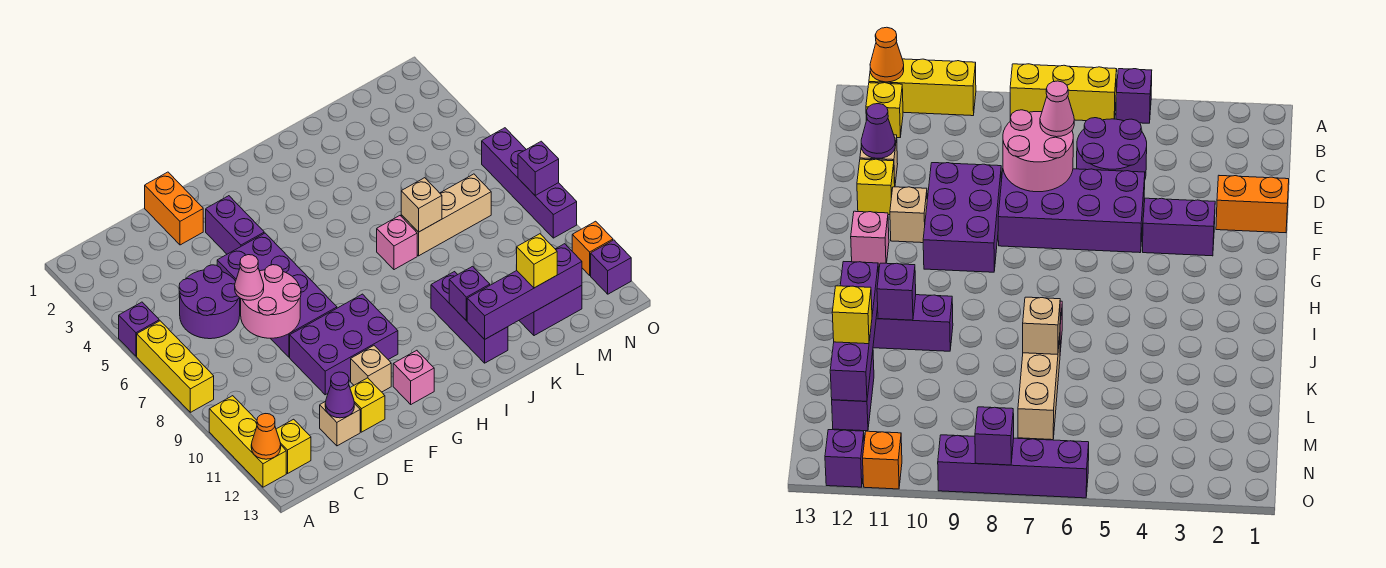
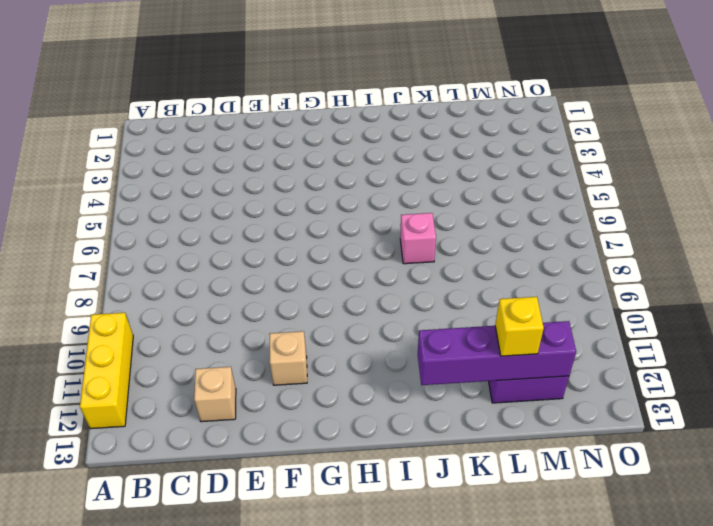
none -> purple 1x1 brick [119,302,159,356]
none -> yellow 1x3 brick [137,321,214,412]
none -> yellow 1x1 brick [276,419,311,473]

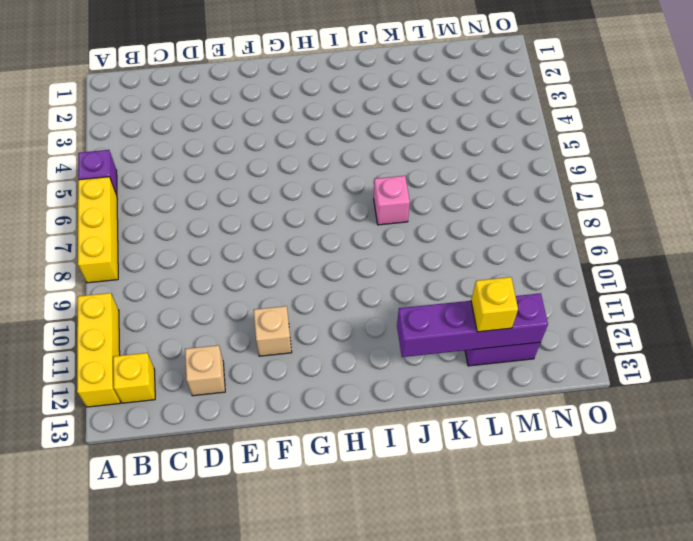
none -> purple 2x2 round brick [179,265,240,339]
none -> orange 1x2 brick [145,172,203,245]
none -> purple 2x4 brick [217,233,337,357]

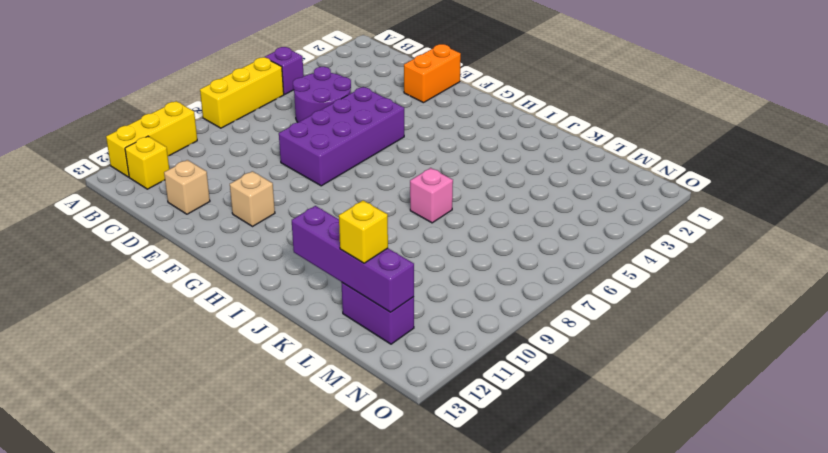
none -> purple 2x3 brick [290,294,398,395]
none -> yellow 1x1 brick [350,378,385,432]
none -> purple 1x2 brick [206,196,264,254]

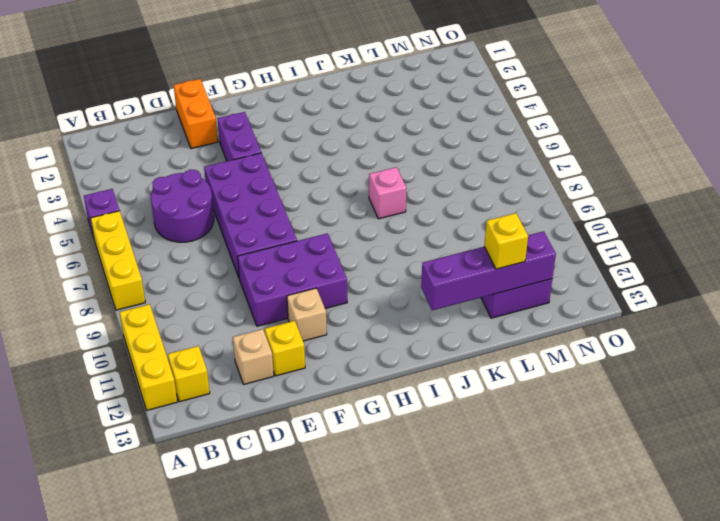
none -> pink 1x1 brick [393,350,434,404]
none -> purple 1x3 brick [431,272,508,363]
none -> tan 1x3 brick [401,174,491,256]

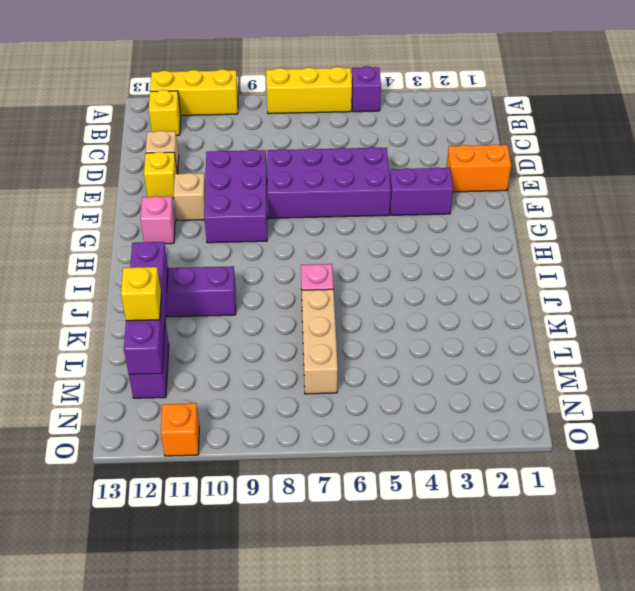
none -> purple 2x2 round brick [179,265,240,339]
none -> purple 1x4 brick [482,128,577,238]
none -> purple 1x1 brick [591,240,631,294]

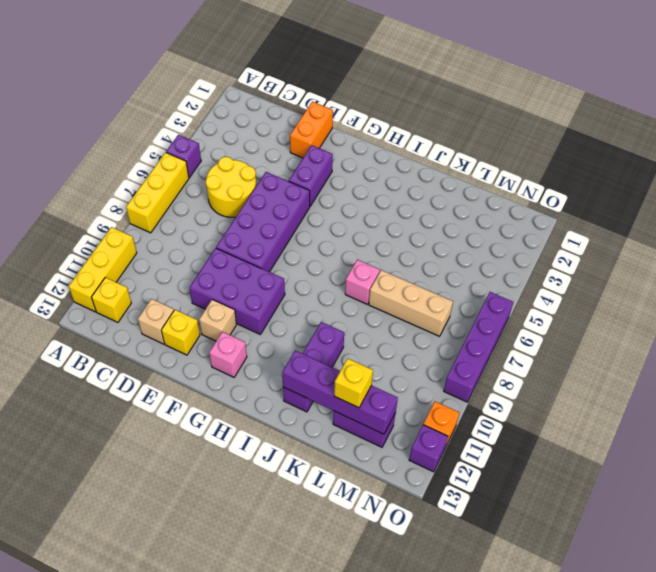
yellow 2x2 round brick [206,157,256,217] -> purple 2x2 round brick [179,265,240,339]
none -> orange 1x1 cone [251,414,281,459]
none -> pink 2x2 round brick [241,265,301,338]
none -> purple 1x1 cone [325,372,354,418]

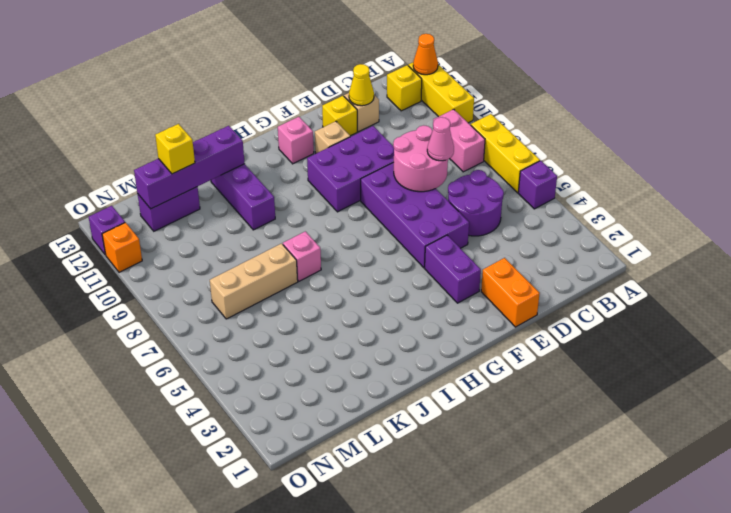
pink 1x2 brick [433,109,485,172] -> none
yellow 1x1 cone [349,64,374,106] -> purple 1x1 cone [325,372,354,418]
none -> purple 1x4 brick [482,128,577,238]
none -> purple 1x1 brick [449,266,490,321]
none -> tan 1x1 brick [401,178,442,232]

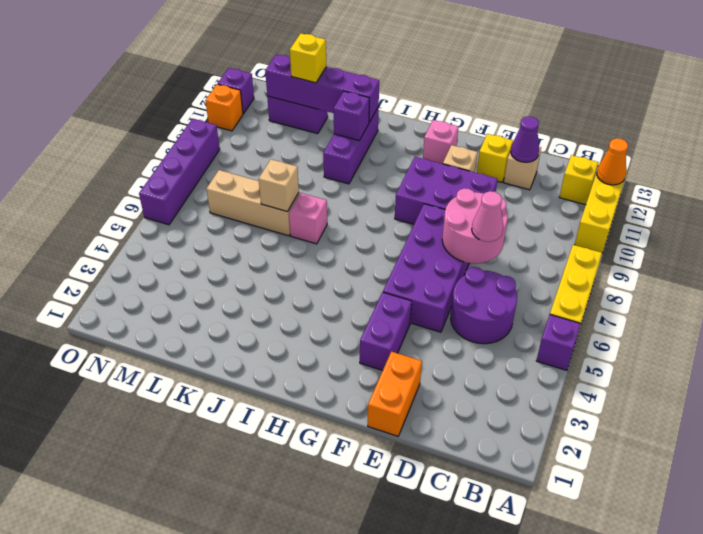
none -> purple 1x1 brick [518,141,559,195]

